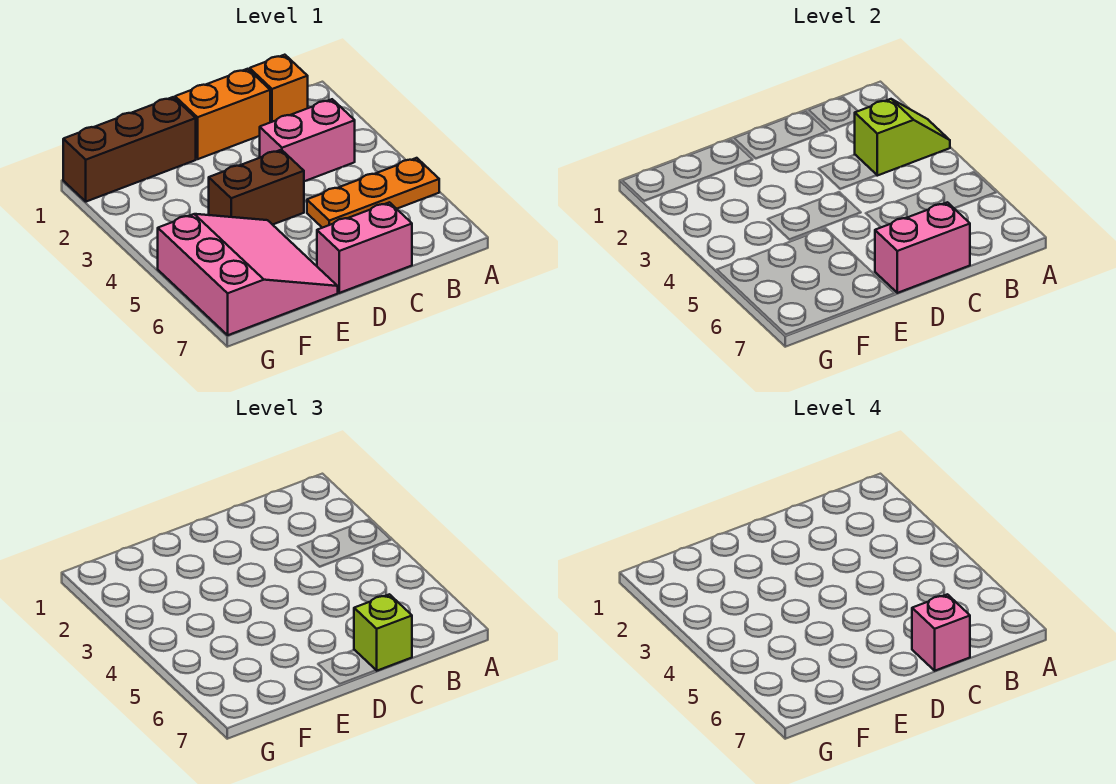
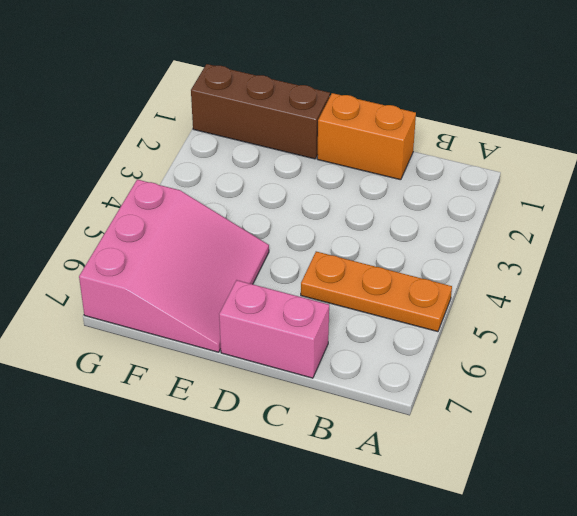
none -> orange 1x1 brick [250,55,308,122]
none -> pink 1x2 brick [260,99,355,181]
none -> brown 1x2 brick [209,150,304,225]

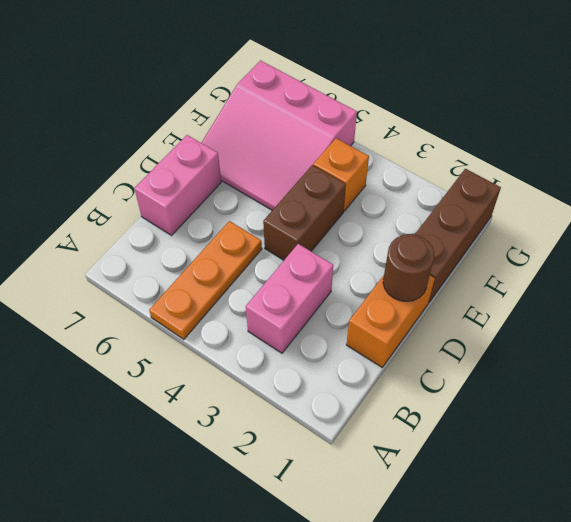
brown 1x1 round brick [383,234,434,301] -> none
orange 1x1 brick [313,138,369,211] -> orange 1x1 brick moved to [250,55,308,122]
none -> lime 1x2 slope [855,99,950,176]
none -> pink 1x2 brick [875,202,970,293]
none -> lime 1x1 brick [354,594,412,671]

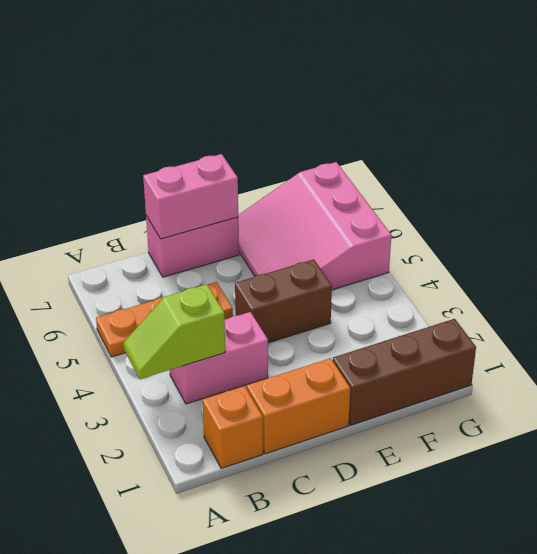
none -> lime 1x1 brick [354,594,412,671]
none -> pink 1x1 brick [912,594,970,671]

